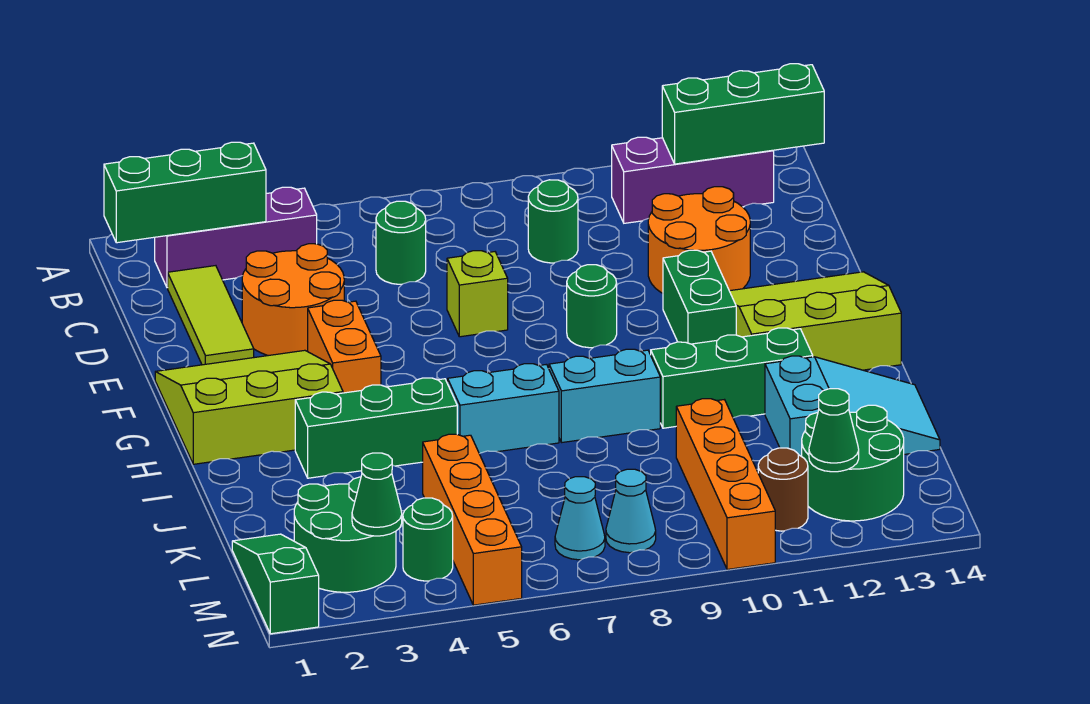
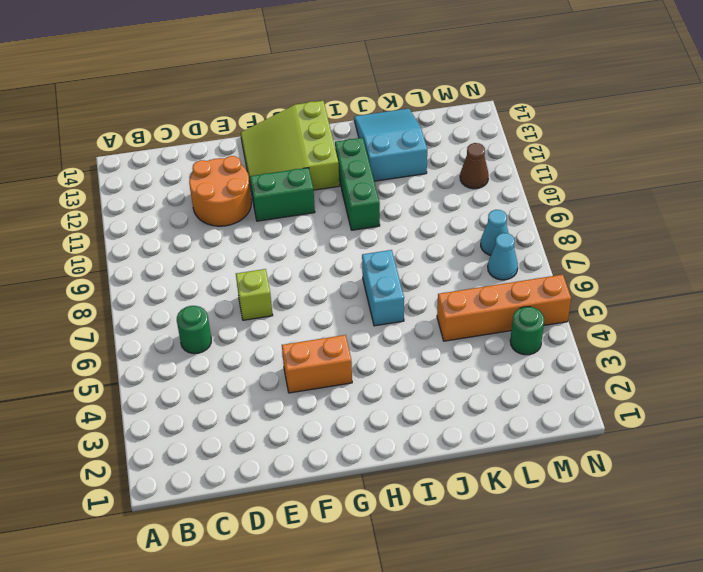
brown 1x1 cone [460,143,489,189] -> brown 1x1 round brick [758,448,808,531]
none -> purple 1x3 brick [155,187,317,288]
none -> purple 1x3 brick [612,137,774,223]
none -> lime 1x3 tile [168,266,254,365]
none -> green 1x1 round brick [528,180,578,263]

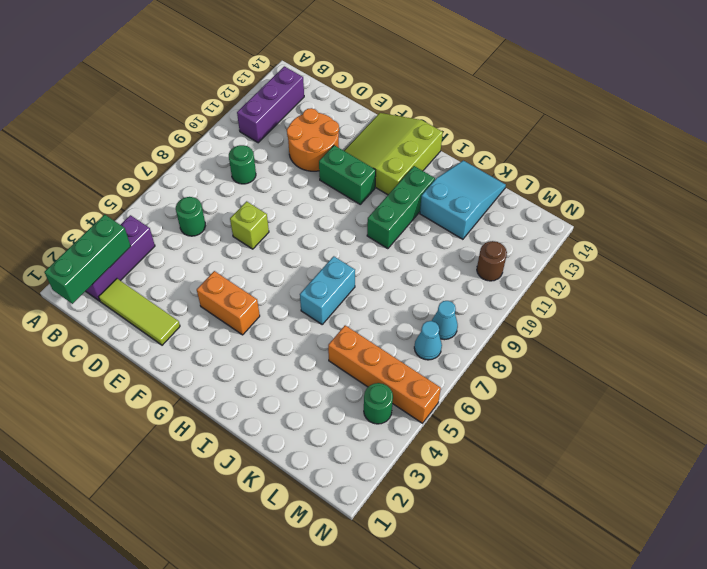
none -> orange 2x2 round brick [242,244,344,356]
none -> lime 3x3 slope [155,350,343,464]
none -> green 1x1 round brick [567,265,617,348]
none -> green 1x3 brick [295,378,457,478]

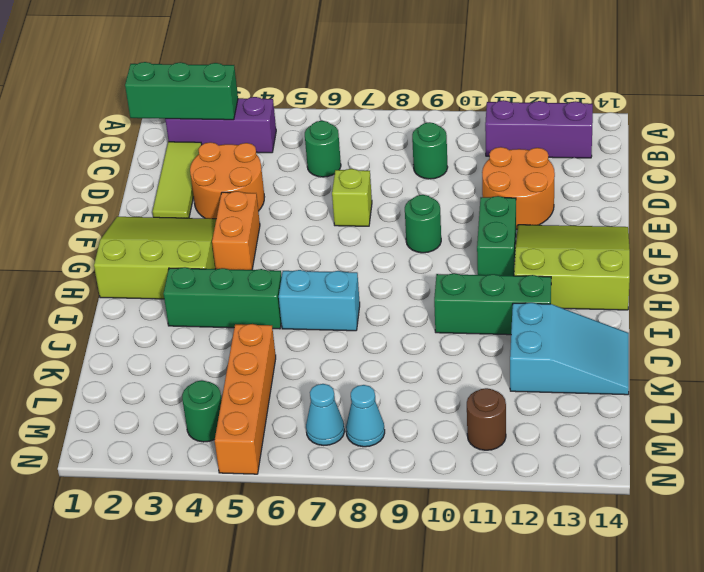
none -> cyan 1x2 brick [549,349,660,443]
none -> orange 1x4 brick [676,399,775,570]
none -> green 1x3 slope [232,534,319,634]
none -> green 2x2 round brick [294,477,396,592]

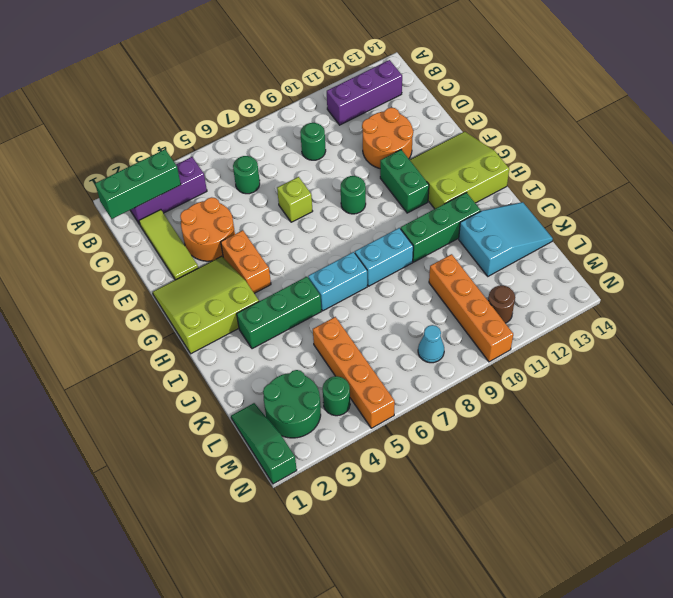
none -> green 2x2 round brick [802,405,904,521]
none -> cyan 1x1 cone [555,477,605,560]
none -> green 1x3 brick [662,64,824,164]
none -> green 1x1 cone [352,453,402,536]

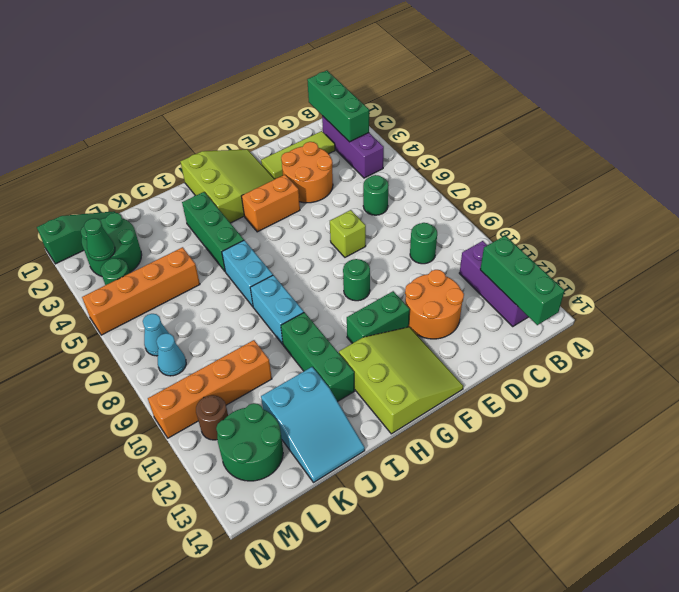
none -> green 1x1 cone [809,389,859,472]

